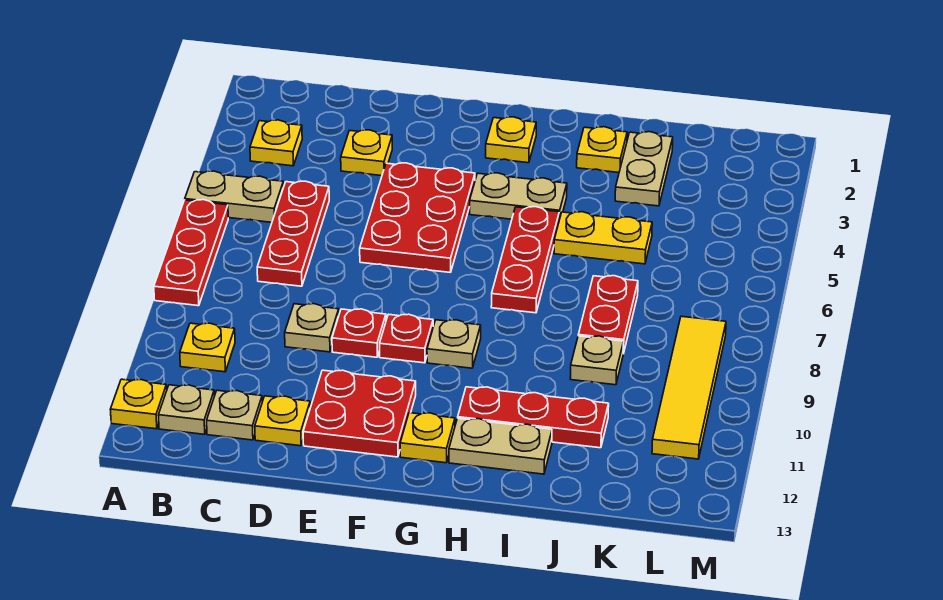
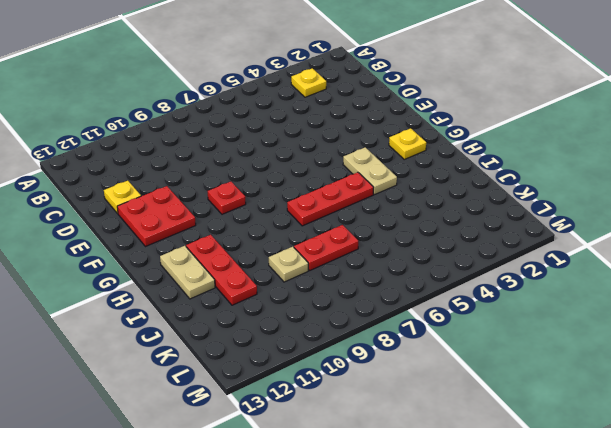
none -> tan 1x2 plate [185,171,284,222]
none -> red 1x3 plate [154,200,228,306]
none -> yellow 1x1 plate [110,379,167,429]

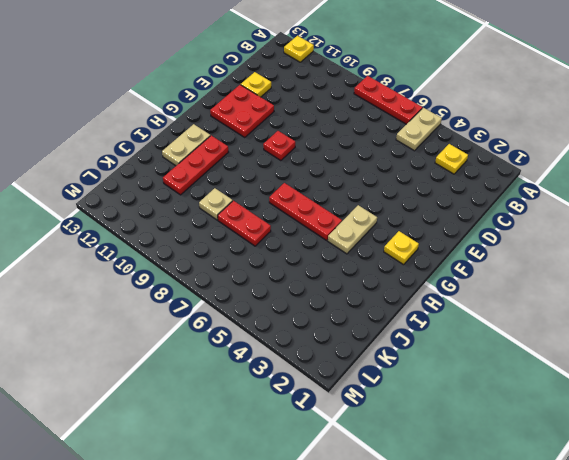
none -> yellow 1x1 plate [180,323,235,372]
none -> tan 1x1 plate [158,385,214,434]
none -> red 1x3 plate [257,181,329,286]

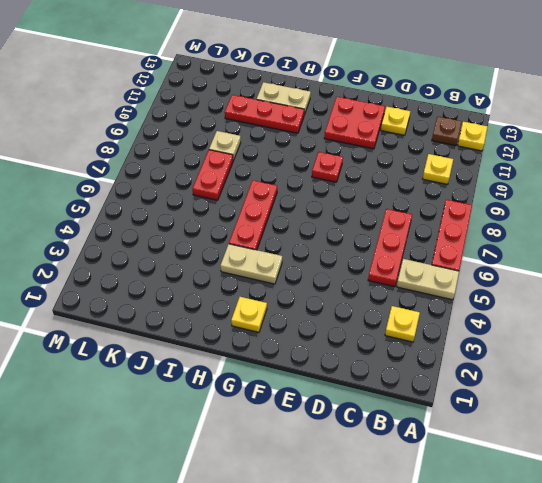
brown 1x1 plate [432,117,462,146] -> tan 1x1 plate [158,385,214,434]
none -> tan 1x1 plate [207,390,262,440]
none -> yellow 1x1 plate [341,130,392,176]
none -> tan 1x1 plate [285,304,339,352]

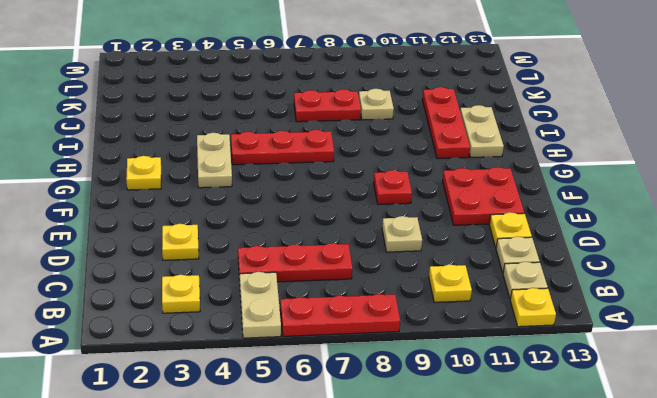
none -> red 2x3 plate [360,163,475,273]
none -> red 1x1 plate [332,309,386,357]
none -> tan 1x1 plate [427,320,481,368]

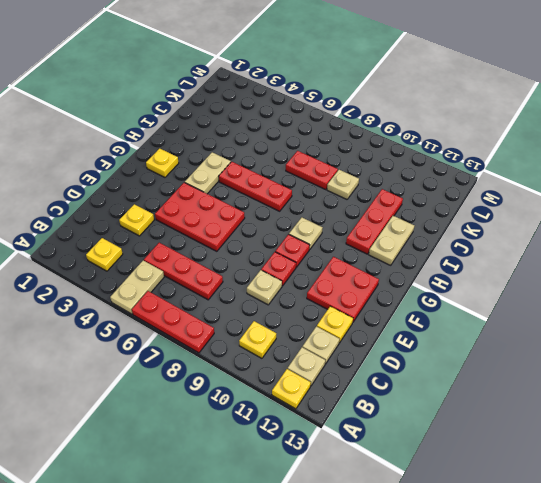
none -> yellow 1x1 plate [400,413,455,463]
none -> yellow 1x1 plate [577,127,627,173]
none -> yellow 1x2 plate [554,212,652,264]

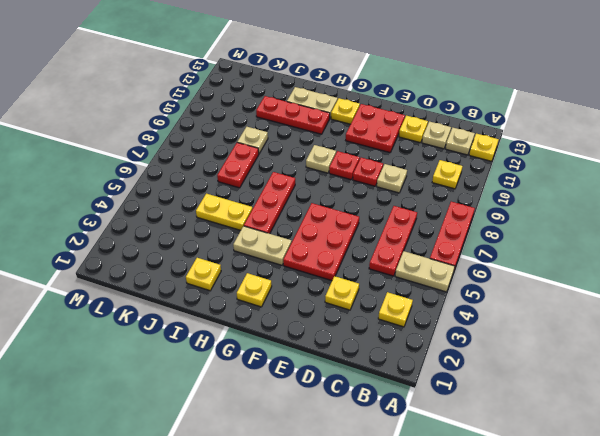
none -> tan 1x2 plate [615,132,673,206]
none -> yellow 1x4 tile [652,316,726,459]

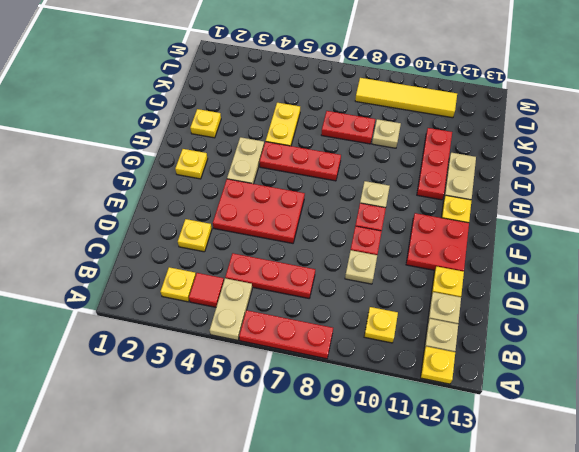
red 1x1 tile [189,273,224,307] -> none
none -> tan 1x2 plate [615,132,673,206]

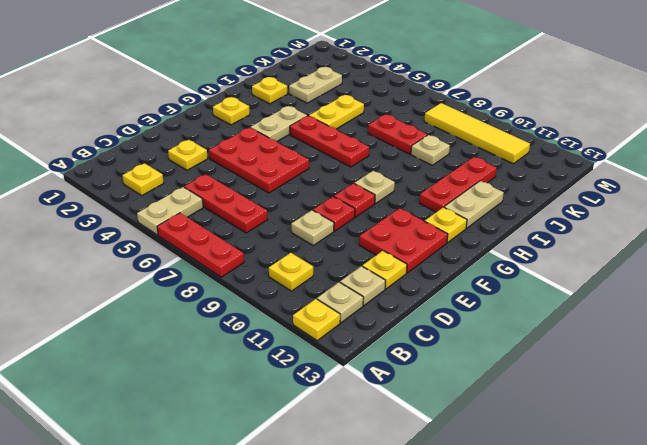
tan 1x2 plate [289,67,342,103] -> tan 1x2 plate turned to [615,132,673,206]

